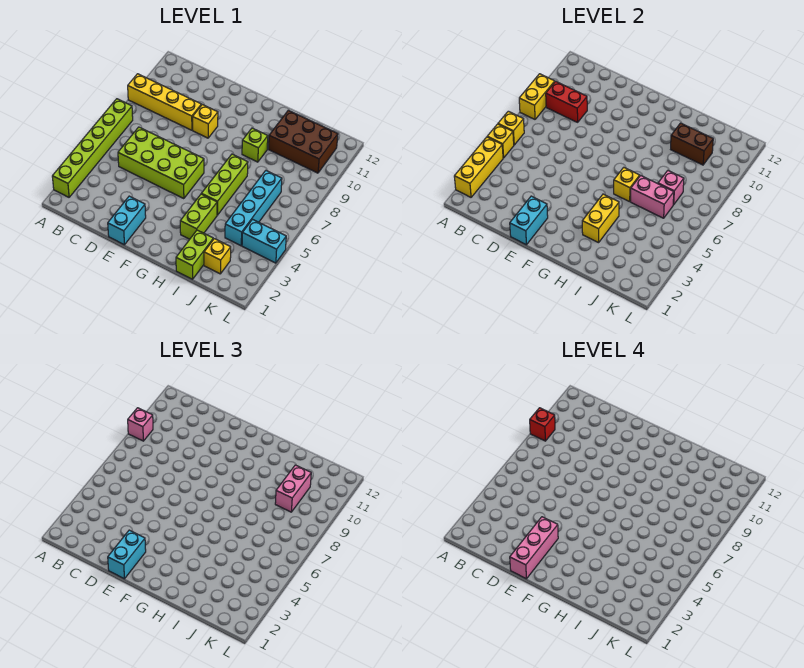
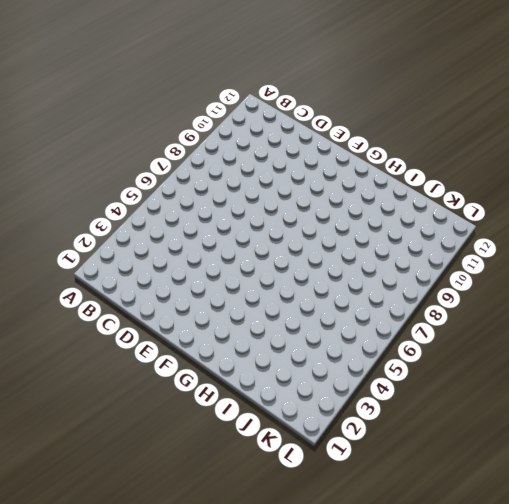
none -> lime 1x6 brick [52,99,133,197]
none -> yellow 1x4 brick [128,74,201,130]
none -> lime 2x4 brick [118,127,204,199]

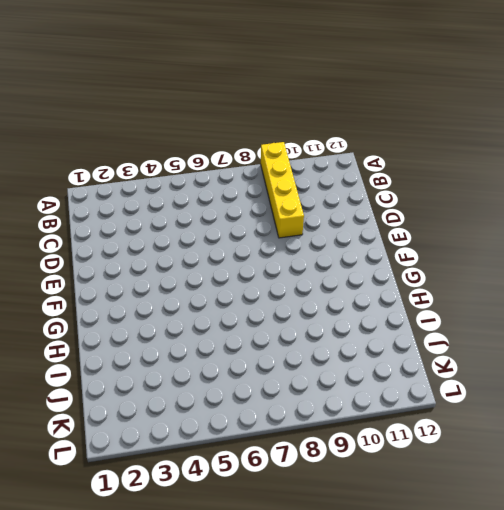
none -> lime 1x6 brick [52,99,133,197]
none -> lime 2x4 brick [118,127,204,199]
none -> cyan 1x2 brick [108,196,146,245]

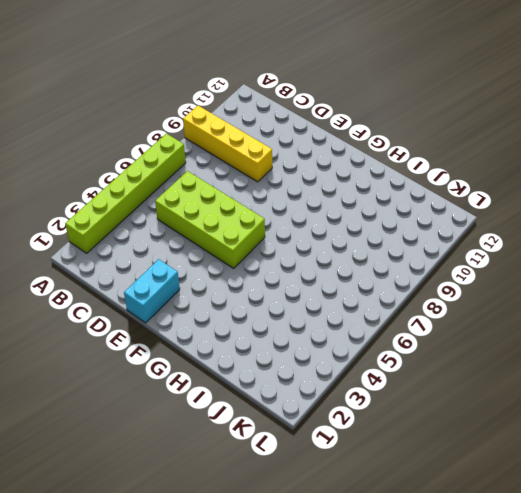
none -> yellow 1x1 brick [193,105,218,138]
none -> lime 1x2 brick [180,194,217,239]
none -> lime 1x3 brick [202,154,248,215]

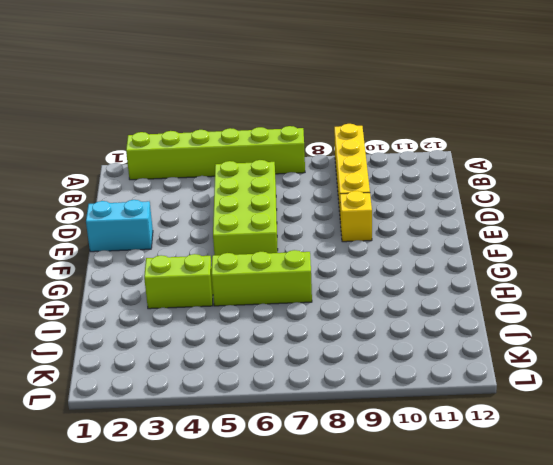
none -> lime 1x1 brick [242,128,268,162]
none -> lime 1x2 brick [176,230,213,279]
none -> brown 2x3 brick [269,110,338,173]

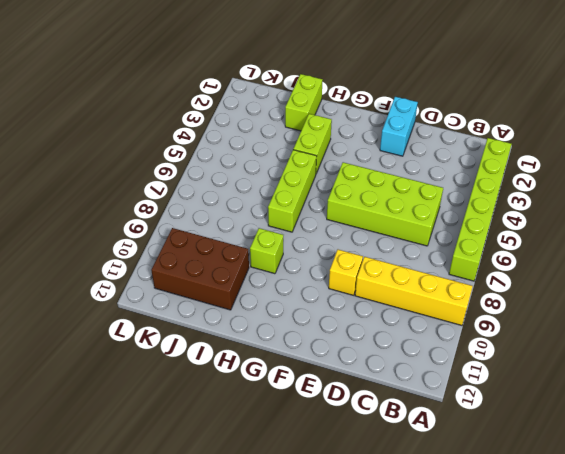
none -> yellow 1x1 brick [204,239,231,274]
none -> cyan 1x4 brick [225,171,282,246]
none -> cyan 1x2 brick [242,219,286,263]

